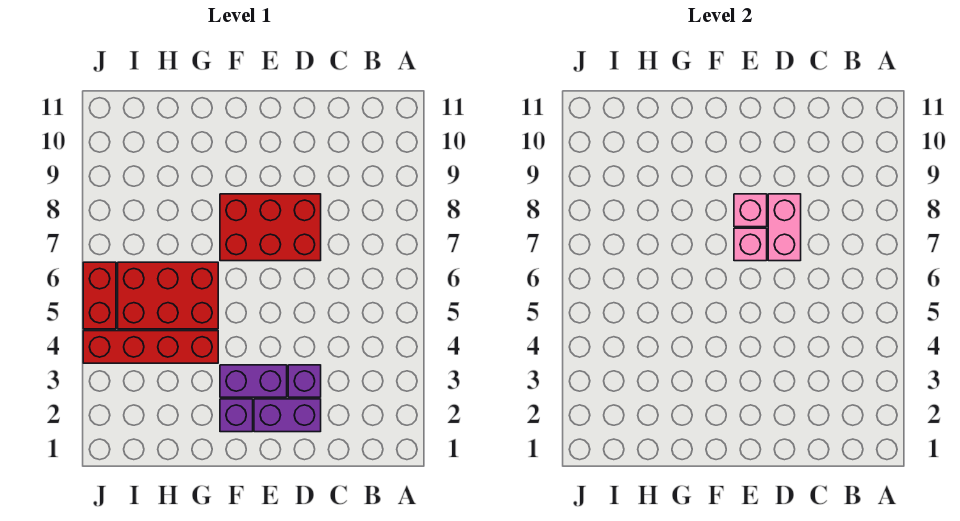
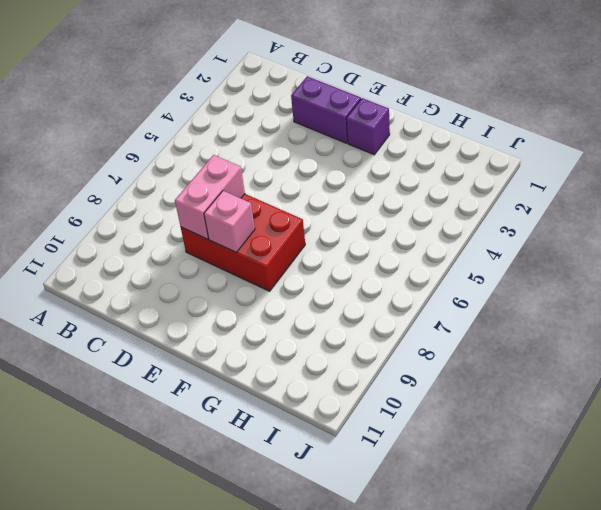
none -> purple 1x1 brick [288,365,321,397]
none -> purple 1x2 brick [220,365,287,397]

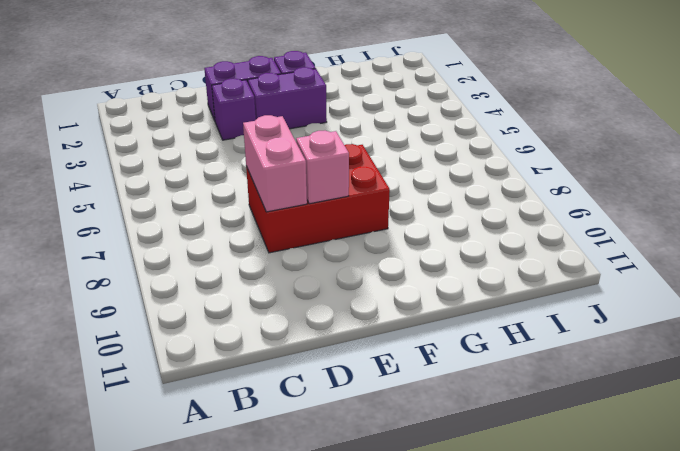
none -> red 1x4 brick [83,331,218,363]
none -> red 2x3 brick [118,262,218,329]

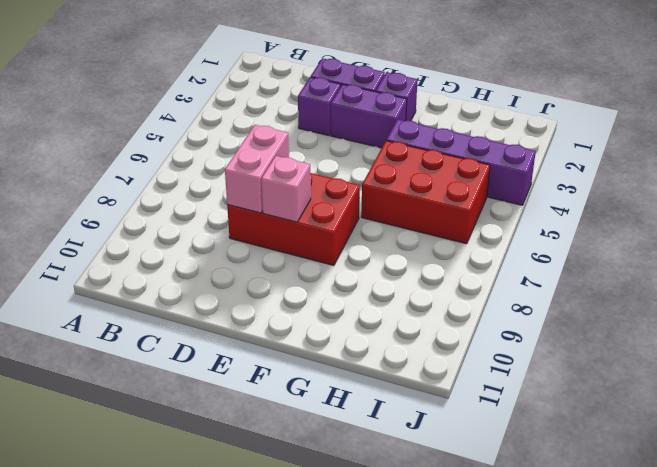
purple 1x4 brick [386,120,536,205] -> red 1x4 brick [83,331,218,363]
none -> red 1x2 brick [83,262,116,329]
none -> pink 1x1 brick [734,228,767,261]

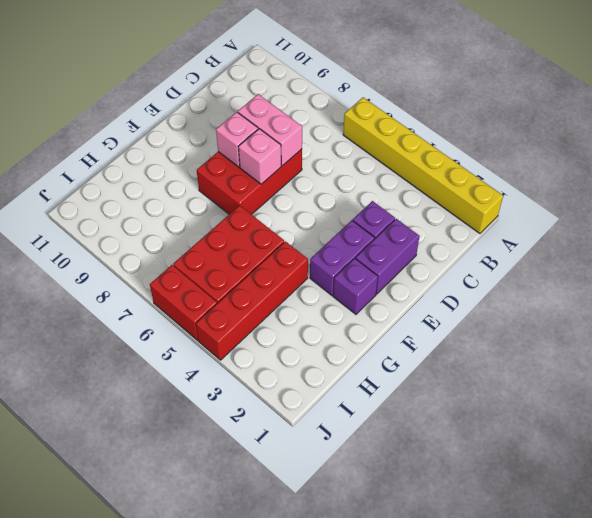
yellow 1x6 brick [343,97,503,234] -> none

